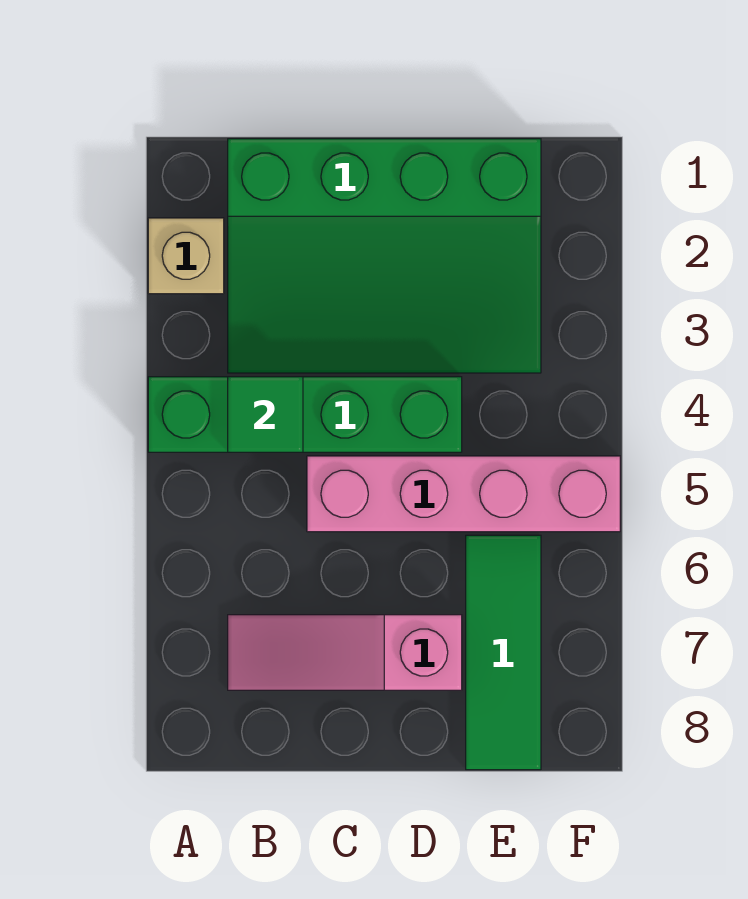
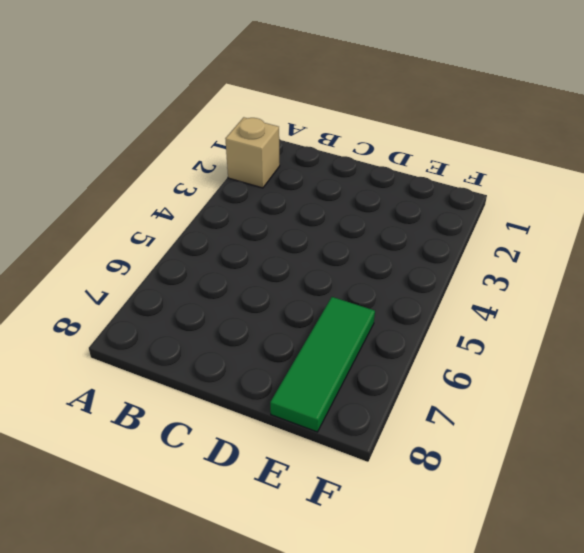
none -> green 1x4 brick [148,377,462,452]
none -> green 3x4 slope [228,139,541,373]

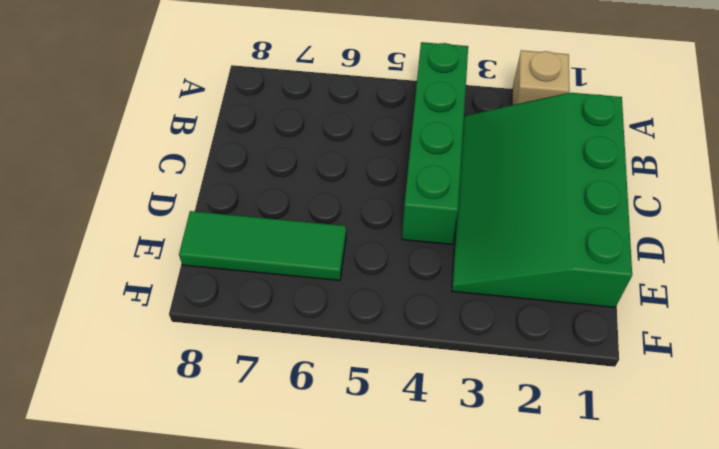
none -> pink 1x3 slope [228,615,462,690]
none -> pink 1x4 brick [307,456,620,532]

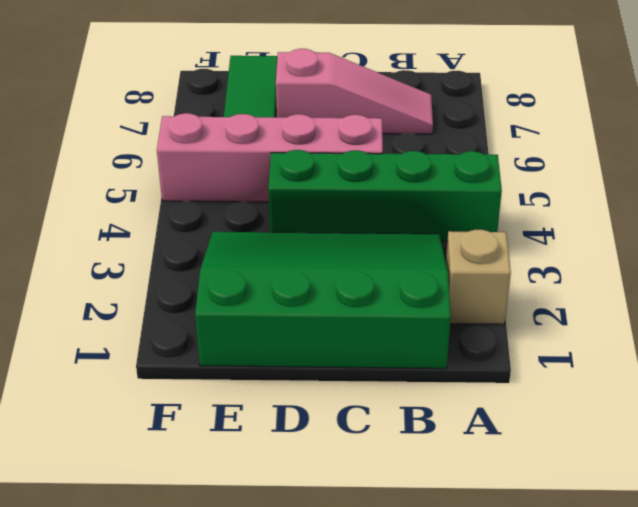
none -> green 1x1 tile [228,377,303,452]

